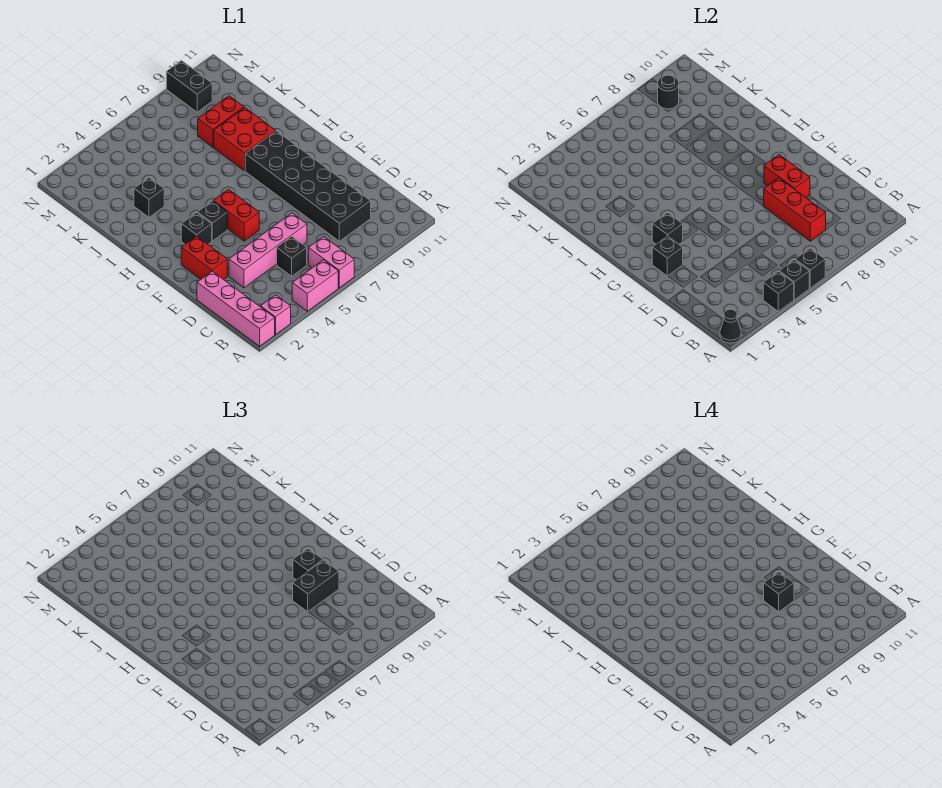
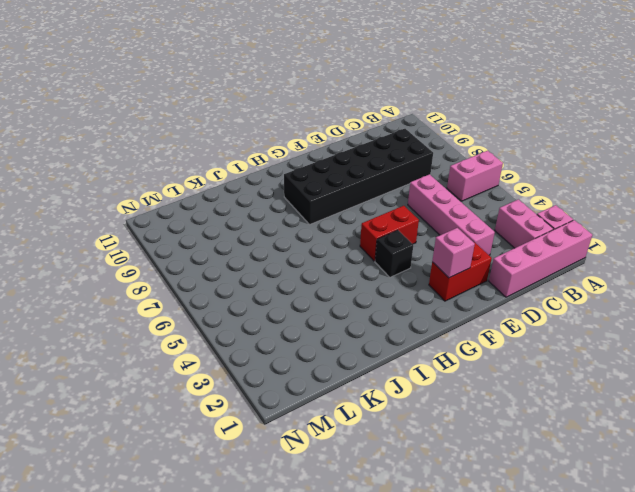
pink 1x2 brick [495,199,553,248] -> pink 1x2 brick moved to [292,260,338,311]
pink 1x1 brick [432,228,475,278] -> black 1x1 brick [652,236,683,276]
none -> black 1x1 brick [277,236,307,276]
none -> black 1x1 brick [181,213,212,244]
none -> red 2x2 brick [214,107,276,171]

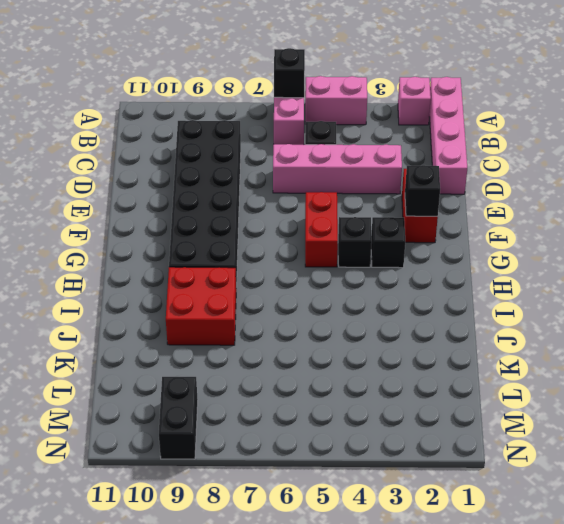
none -> black 1x1 brick [134,178,164,217]
none -> red 1x2 brick [198,96,244,147]
none -> black 1x1 cone [720,309,741,343]

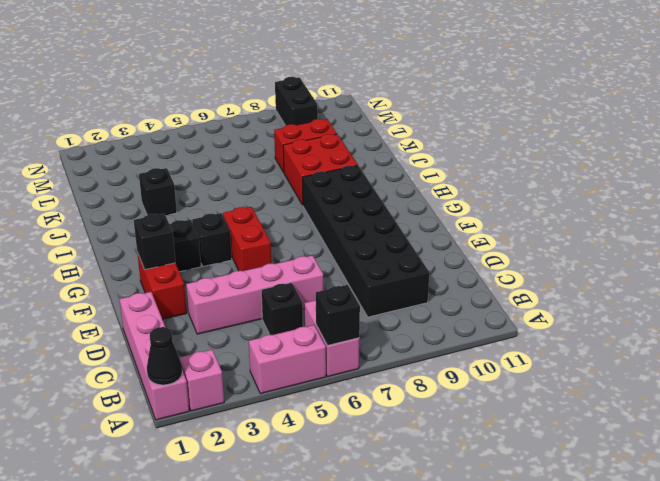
none -> black 1x1 brick [763,272,794,311]
none -> black 1x1 brick [779,260,809,300]
none -> red 1x3 brick [764,178,826,241]

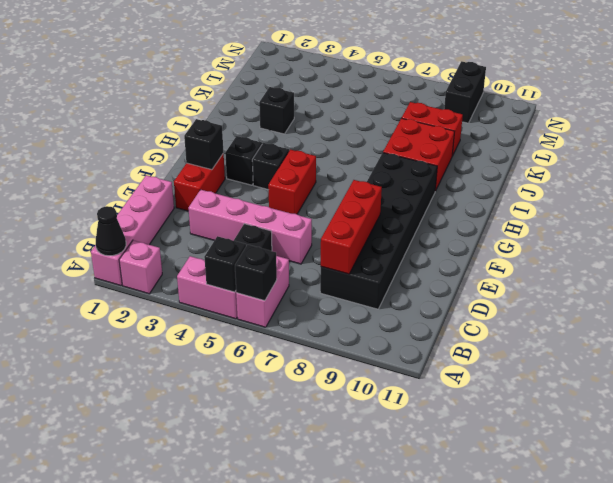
none -> black 1x1 brick [763,272,794,311]
none -> red 1x2 brick [764,155,810,198]
none -> black 1x1 brick [652,213,683,244]

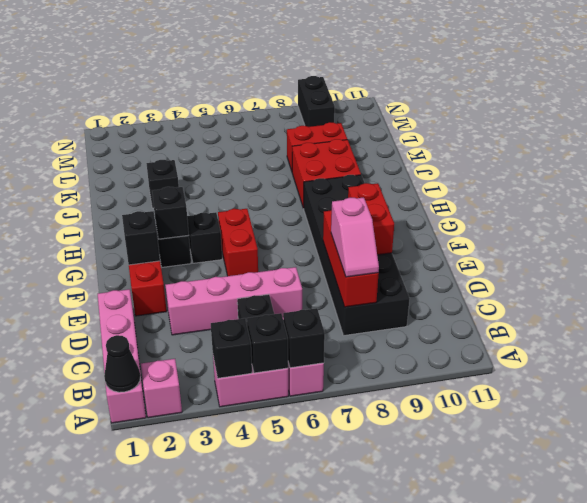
pink 1x2 slope [331,197,379,277] -> none
none -> black 1x1 round brick [658,75,679,109]
none -> black 1x2 brick [293,560,339,612]
none -> black 1x1 brick [293,549,323,580]

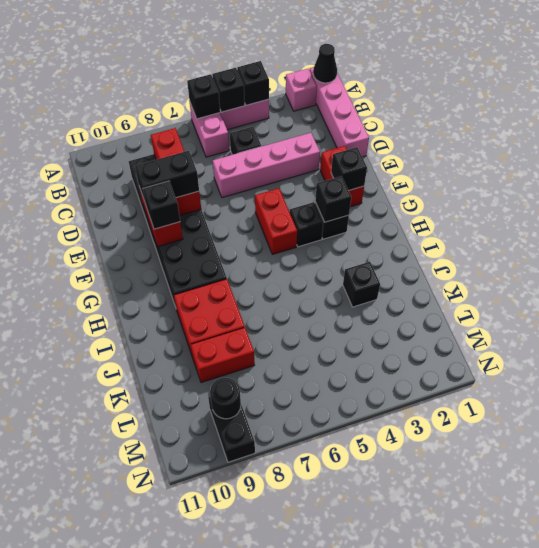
none -> black 1x1 brick [764,572,794,612]

